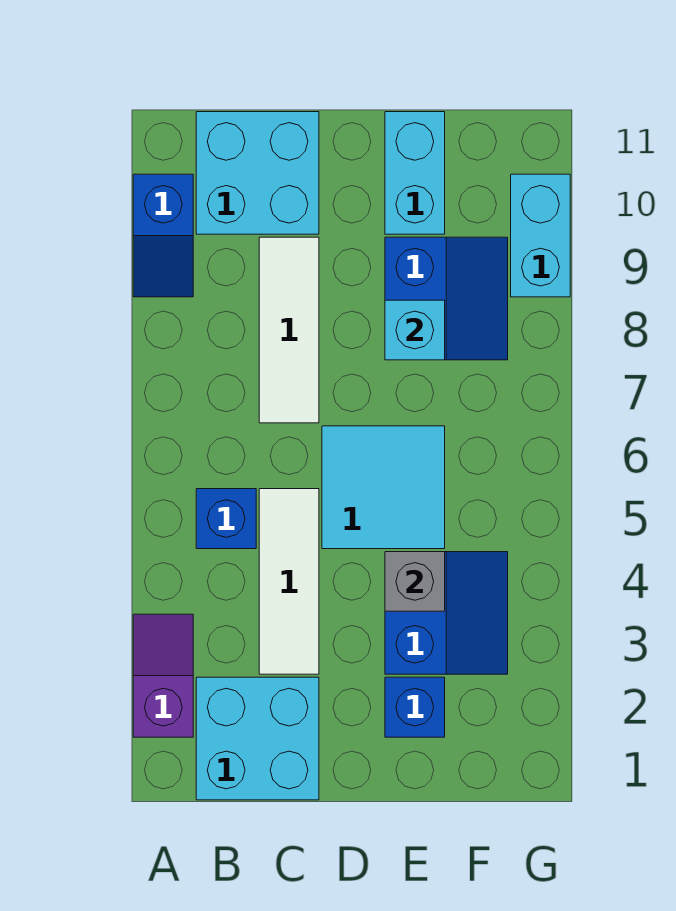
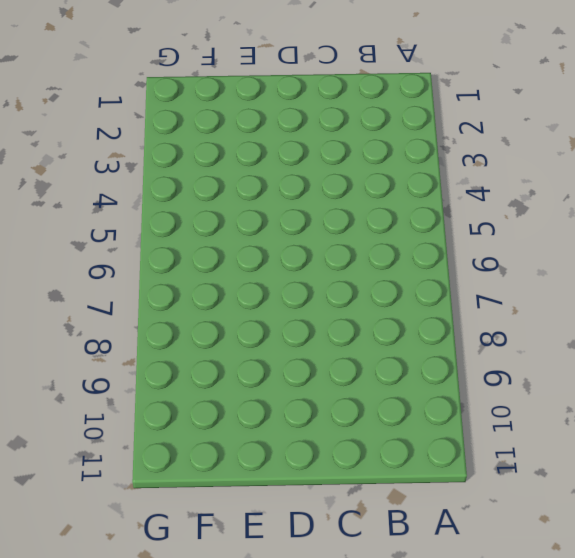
none -> purple 1x2 slope [133,614,193,737]
none -> blue 1x2 slope [133,174,193,297]
none -> cyan 2x2 brick [196,677,319,800]

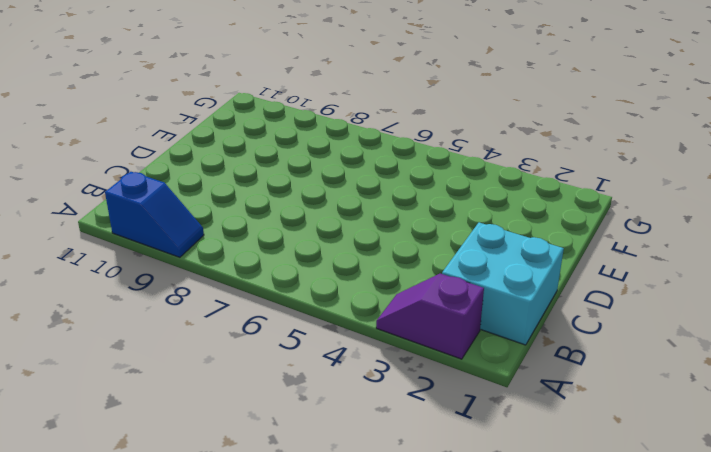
none -> blue 1x1 brick [196,489,256,549]
none -> cyan 2x2 brick [196,112,319,234]
none -> white 1x3 tile [259,489,319,674]

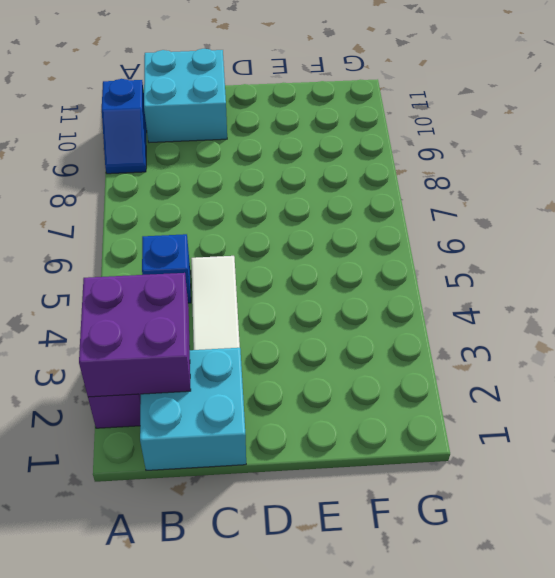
purple 2x2 brick [79,273,191,397] -> none
none -> white 1x3 tile [259,237,319,423]
none -> cyan 2x2 tile [322,426,445,549]
none -> blue 1x1 brick [385,677,445,737]

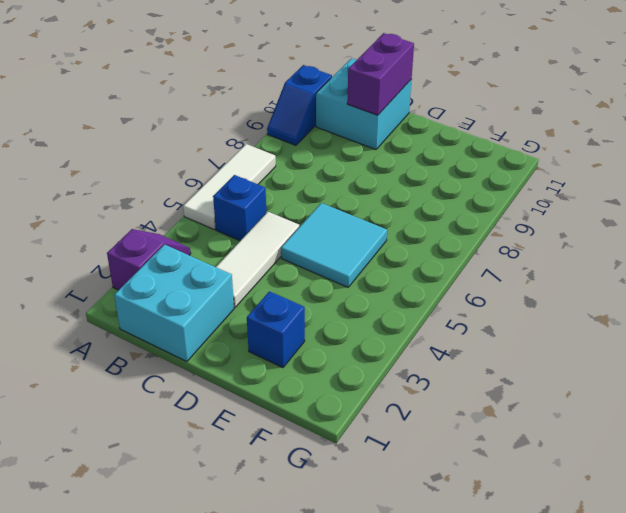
white 1x3 tile [183,144,276,229] -> white 1x3 tile moved to [259,237,319,423]
purple 1x2 brick [347,33,414,115] -> none
none -> blue 2x2 slope [385,552,508,674]
none -> blue 2x2 slope [385,237,508,360]
none -> cyan 1x2 brick [385,112,445,234]

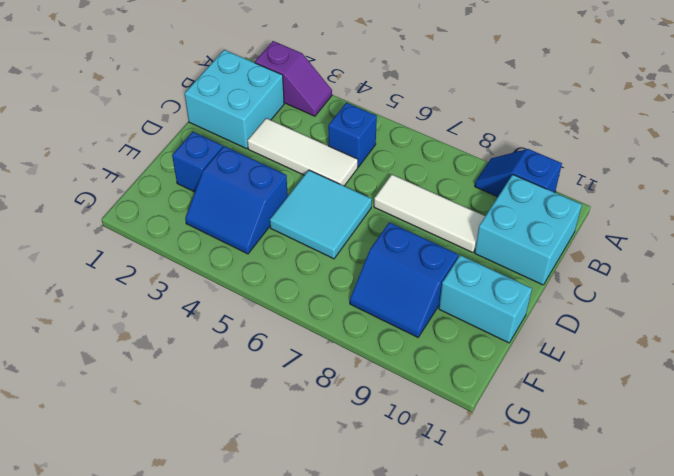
none -> cyan 1x2 brick [511,174,570,297]
none -> grey 1x1 brick [385,552,445,611]
none -> cyan 1x1 brick [385,300,445,360]

